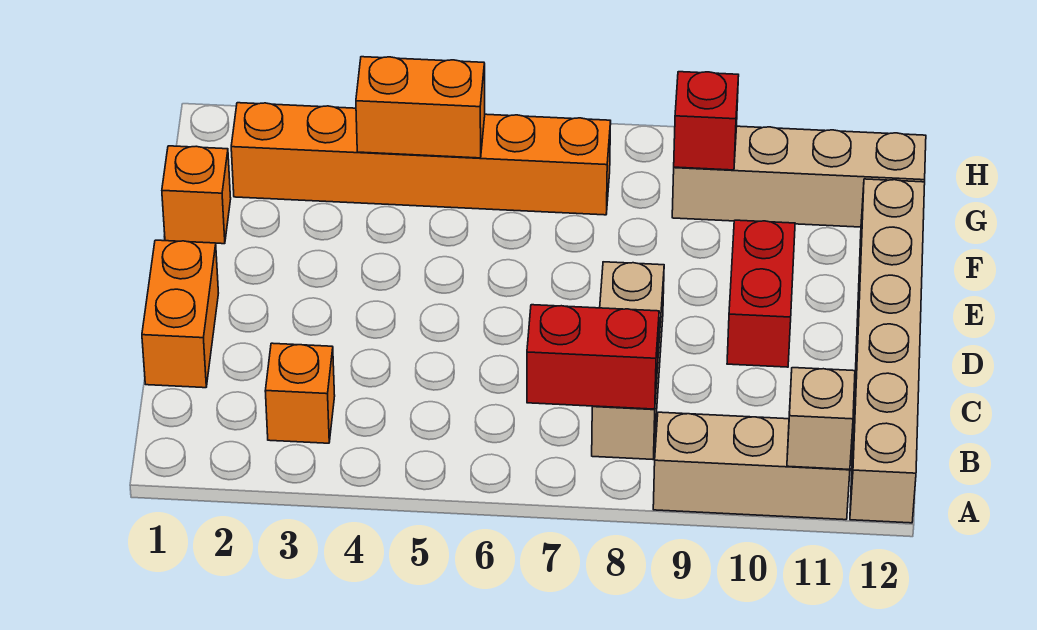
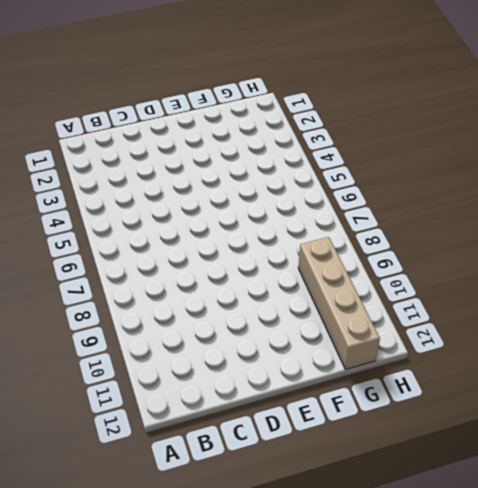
none -> tan 1x3 brick [653,412,850,520]
none -> tan 1x6 brick [850,179,925,523]
none -> orange 1x1 brick [265,343,335,443]

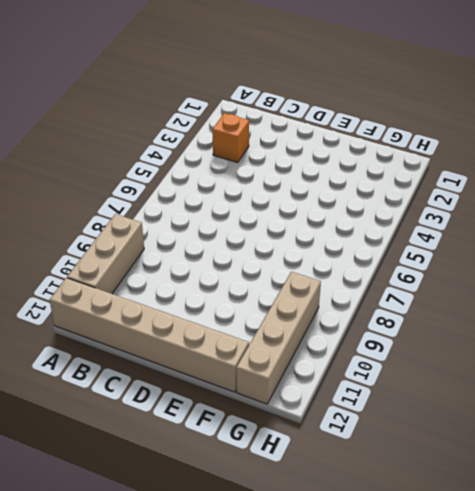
none -> tan 1x3 brick [592,262,664,459]
none -> orange 1x2 brick [142,240,218,388]
none -> red 1x2 brick [727,220,795,367]

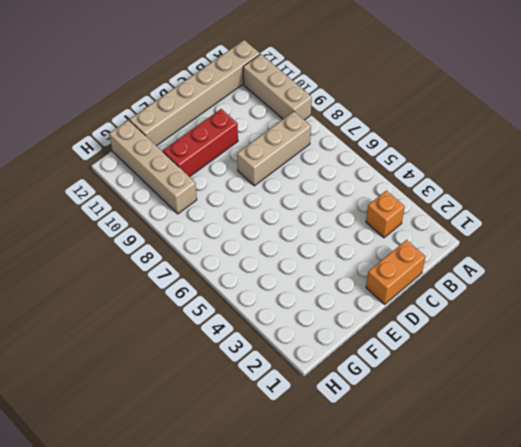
red 1x3 brick [163,109,238,177] -> red 1x2 brick [727,220,795,367]
none -> orange 1x1 brick [162,146,231,244]
none -> orange 1x6 brick [231,103,611,215]
none -> tan 1x1 brick [787,368,855,470]

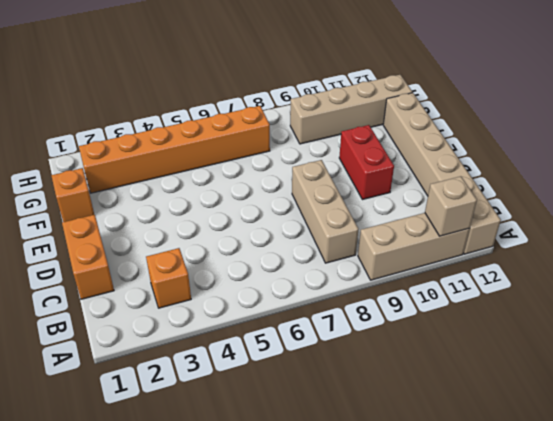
none -> red 1x2 brick [527,305,659,409]
none -> orange 1x2 brick [356,57,485,158]
none -> red 1x1 brick [674,72,739,170]

